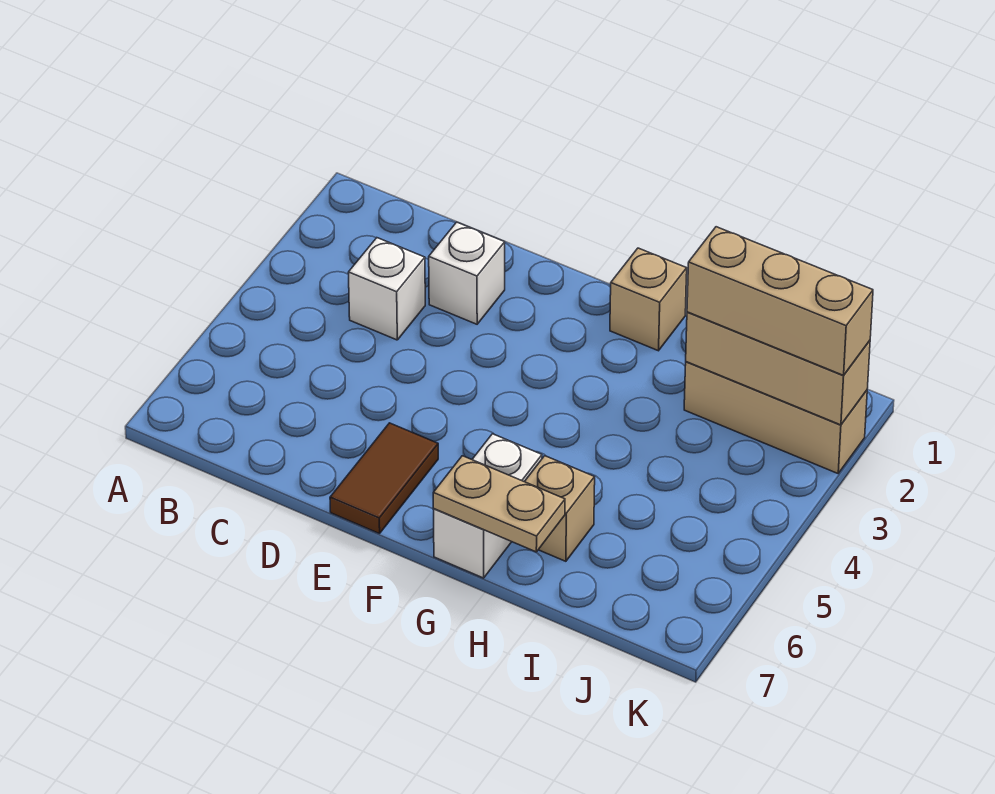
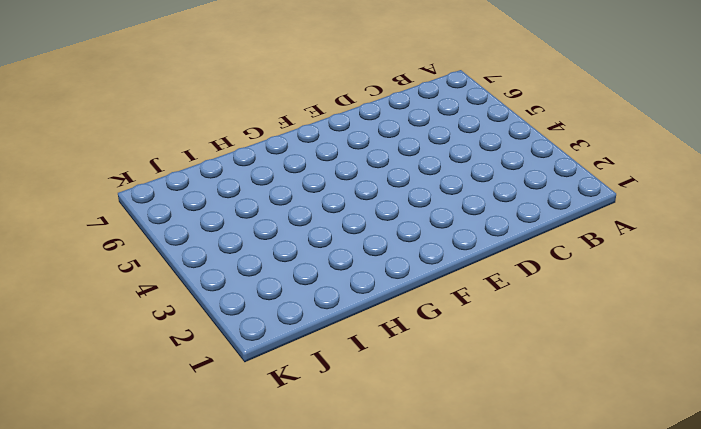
none -> white 1x1 brick [348,238,425,340]
none -> white 1x1 brick [429,222,505,324]

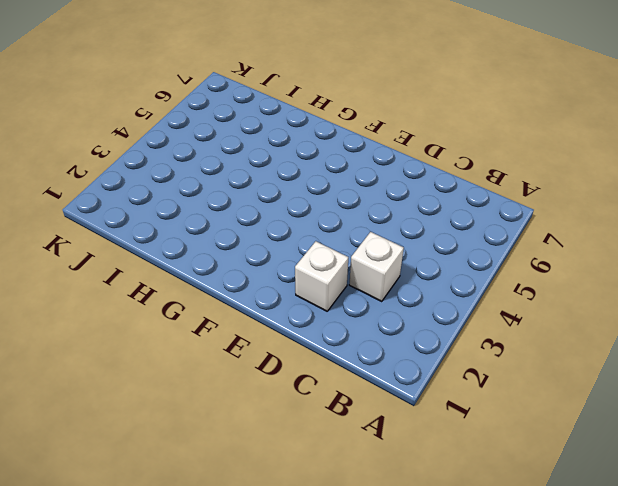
none -> brown 1x2 tile [330,423,438,534]
none -> tan 1x1 brick [610,248,687,351]

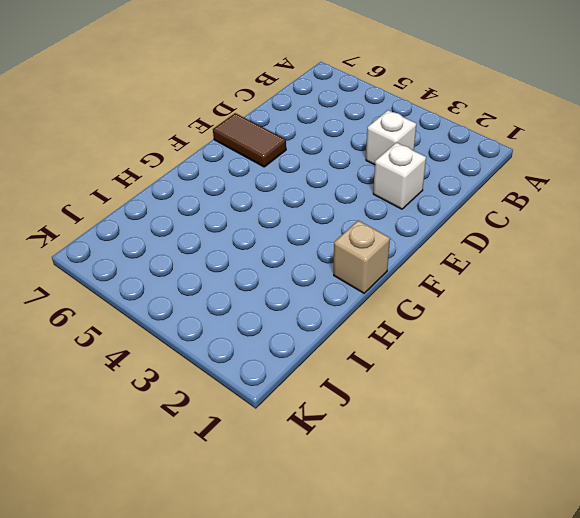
none -> white 1x2 brick [433,434,542,578]
none -> tan 1x1 brick [525,456,595,561]

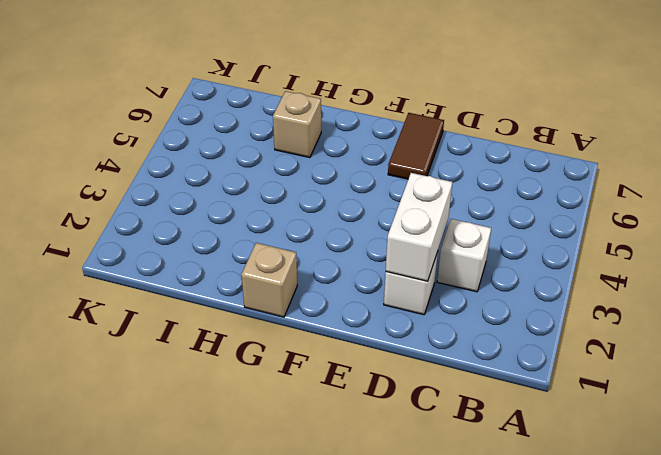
white 1x2 brick [386,173,452,281] -> white 1x2 brick moved to [433,434,542,578]
none -> tan 1x3 brick [684,362,867,473]
none -> tan 1x2 plate [433,456,565,552]

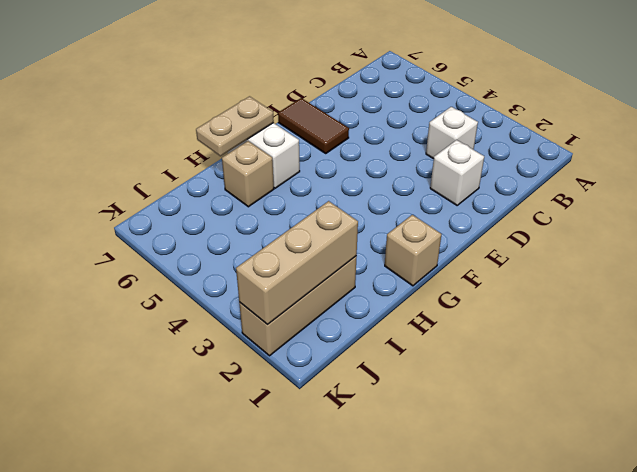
none -> tan 1x3 brick [687,227,873,375]

